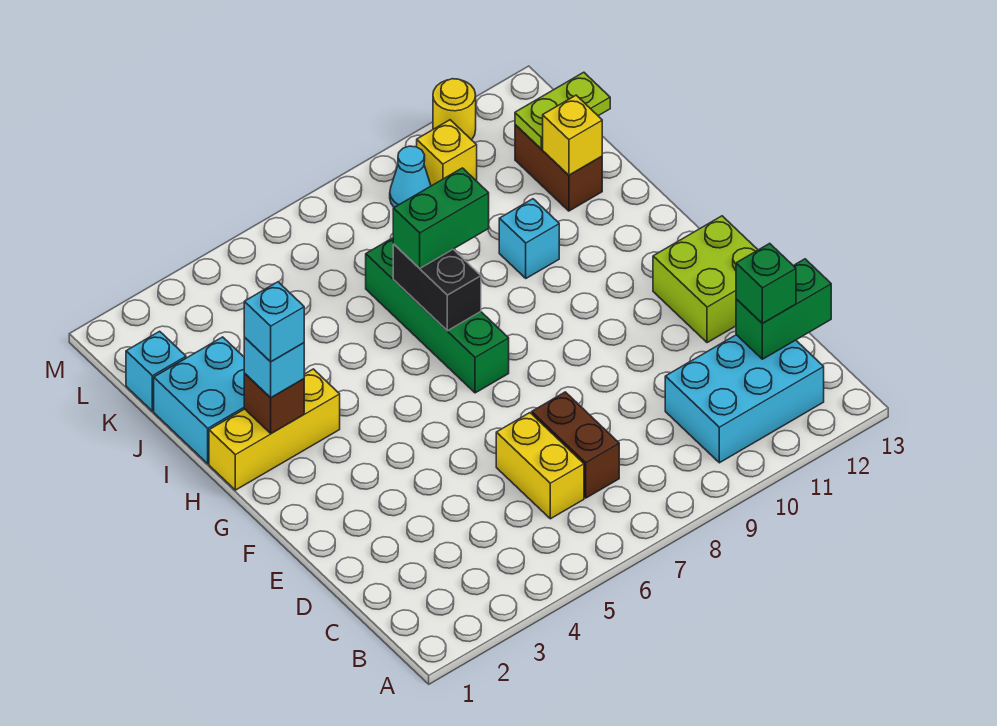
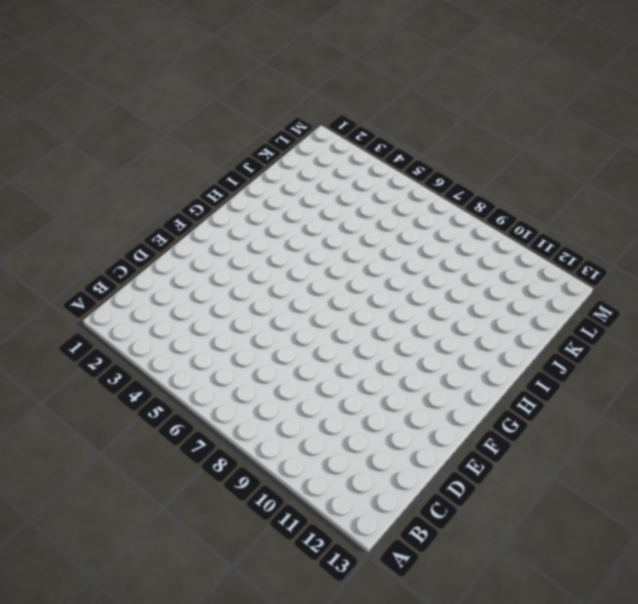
none -> cyan 2x3 brick [665,335,824,463]
none -> yellow 1x2 brick [496,413,584,519]
none -> brown 1x2 brick [532,392,619,498]

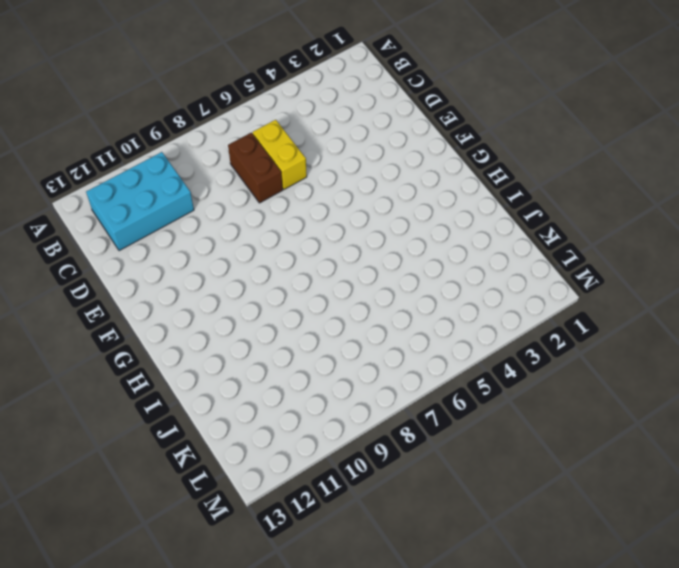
none -> lime 2x2 brick [653,216,758,343]
none -> green 1x4 brick [366,238,509,393]
none -> yellow 1x3 brick [209,369,340,490]

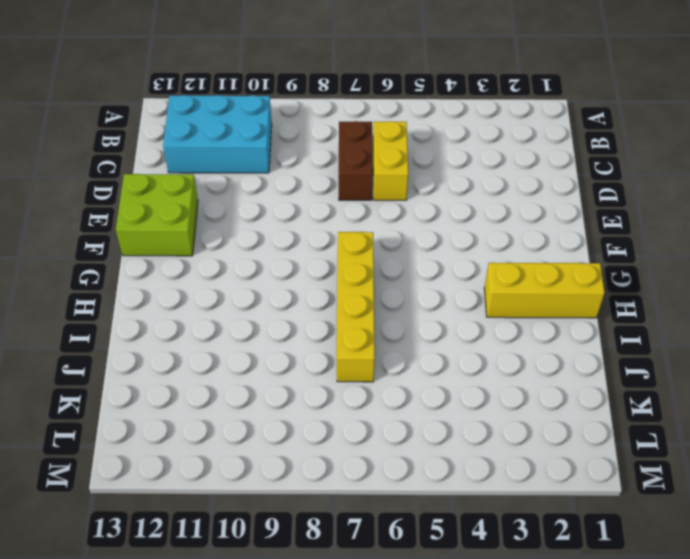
yellow 1x4 brick [337,232,375,382] -> green 1x4 brick [366,238,509,393]
none -> cyan 2x2 brick [154,337,244,464]
none -> cyan 1x1 brick [499,199,559,278]
none -> brown 1x2 brick [515,125,602,211]

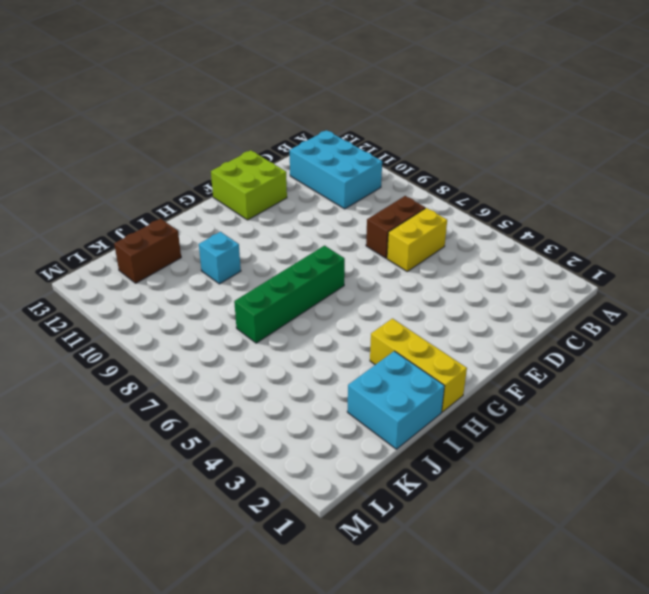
none -> cyan 1x1 brick [126,331,186,411]
none -> cyan 1x1 cone [390,146,431,207]
none -> yellow 1x1 brick [417,120,477,186]

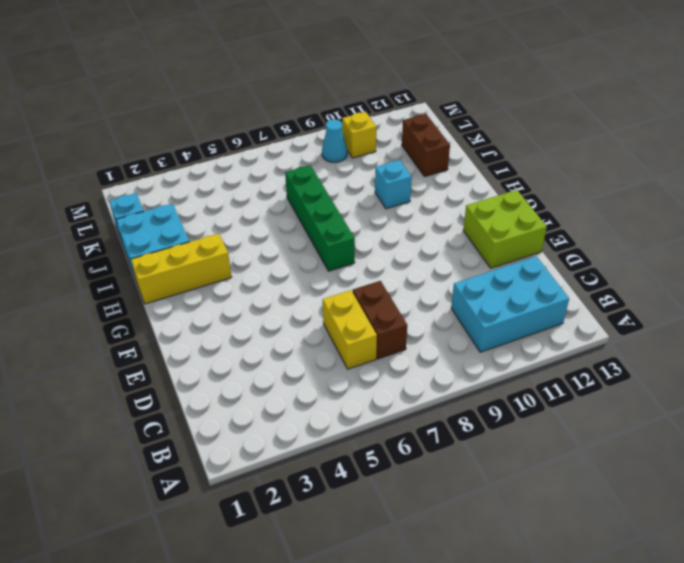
none -> yellow 1x1 round brick [433,79,476,140]
none -> green 1x2 brick [736,259,831,359]
none -> brown 1x1 brick [244,373,304,434]

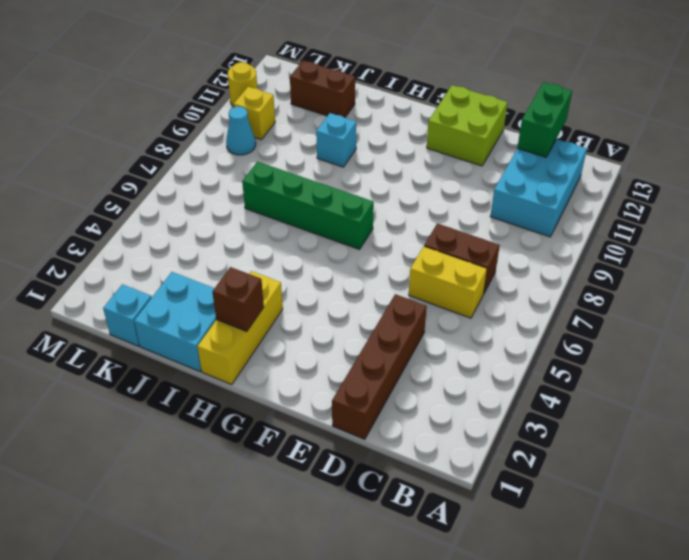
brown 1x4 brick [332,294,427,439] -> none
none -> black 1x2 brick [393,244,481,331]
none -> yellow 1x1 brick [543,95,602,175]
none -> lime 1x2 plate [515,72,610,149]

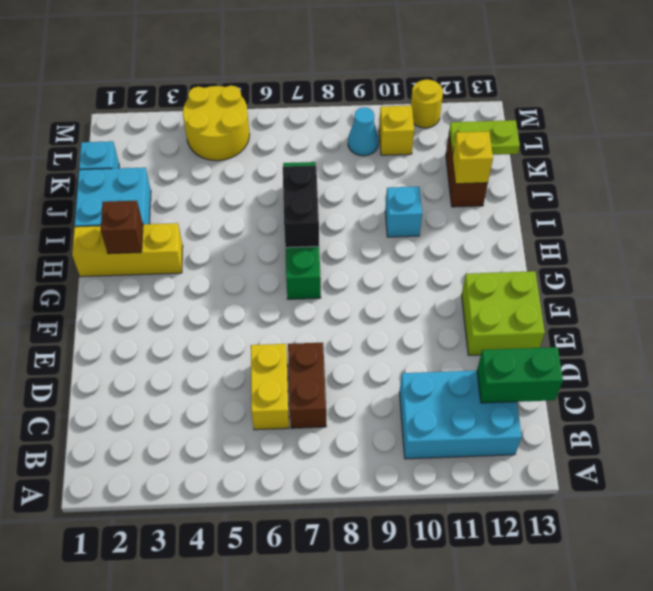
yellow 2x2 round brick [183,86,250,161] -> none
none -> green 1x1 brick [736,243,796,324]
none -> cyan 1x1 brick [244,338,304,398]
none -> green 1x2 brick [393,168,489,268]

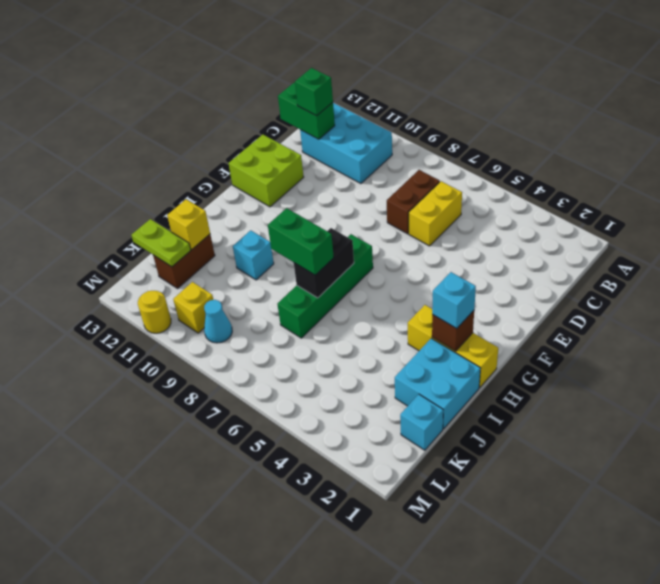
none -> cyan 1x1 brick [244,282,304,362]

